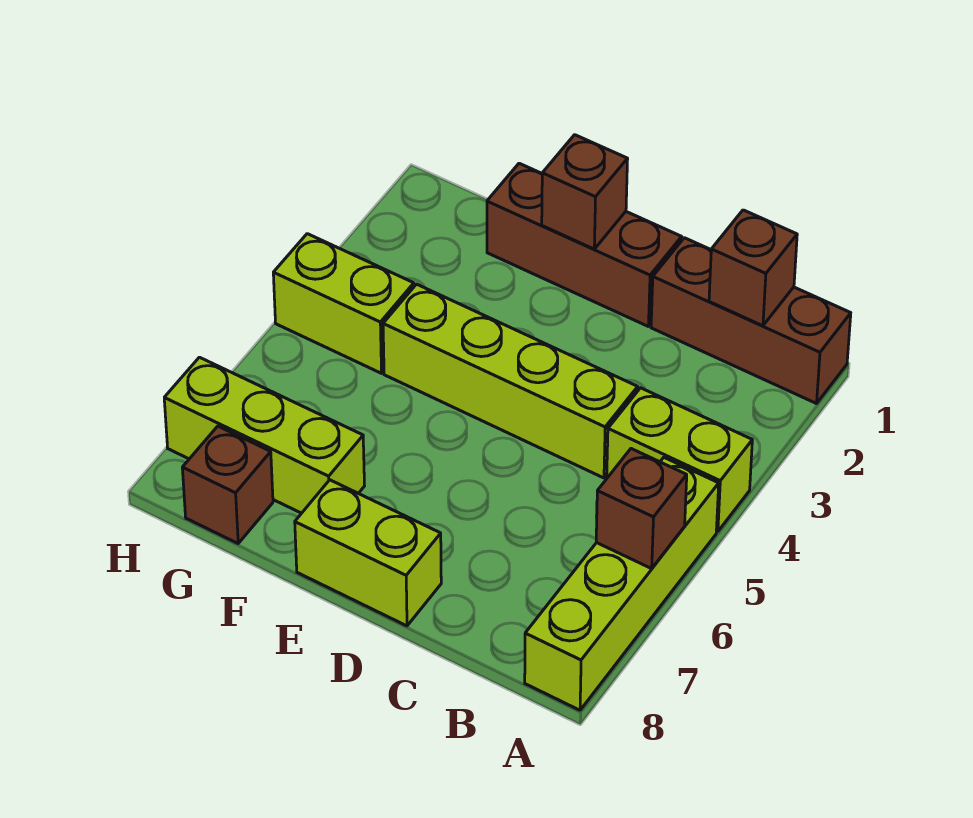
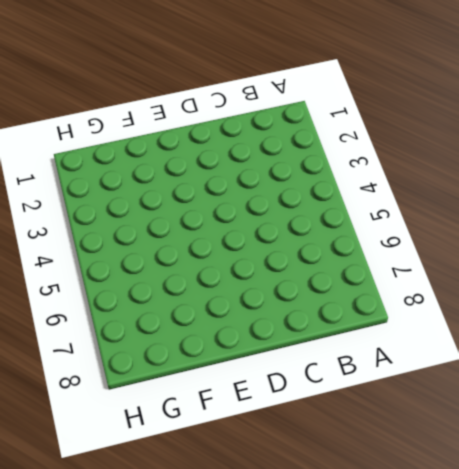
none -> brown 1x3 brick [651,238,851,404]
none -> lime 1x2 brick [607,388,752,532]
none -> lime 1x4 brick [525,458,719,710]

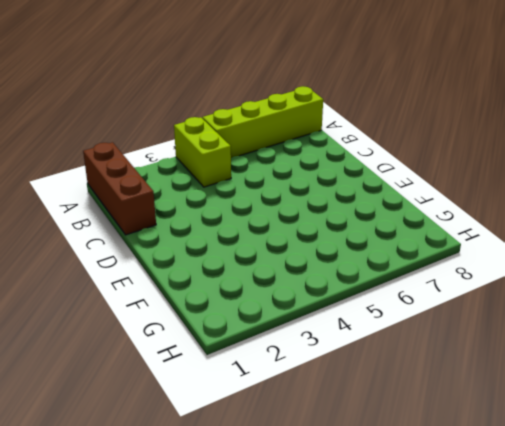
none -> lime 1x4 brick [383,284,638,478]
none -> brown 1x3 brick [487,163,682,326]
none -> lime 1x2 brick [295,480,441,626]

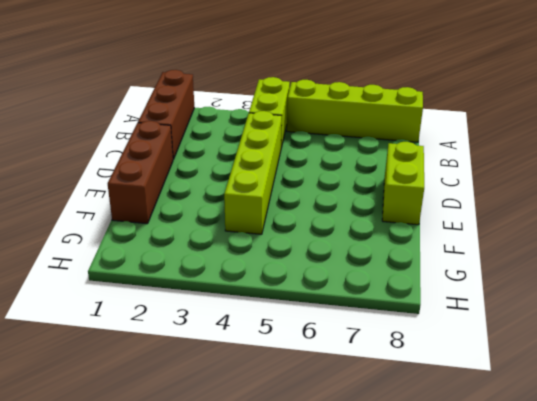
none -> lime 1x3 brick [164,357,364,513]
none -> lime 1x2 brick [273,234,414,373]
none -> brown 1x1 brick [182,426,273,543]

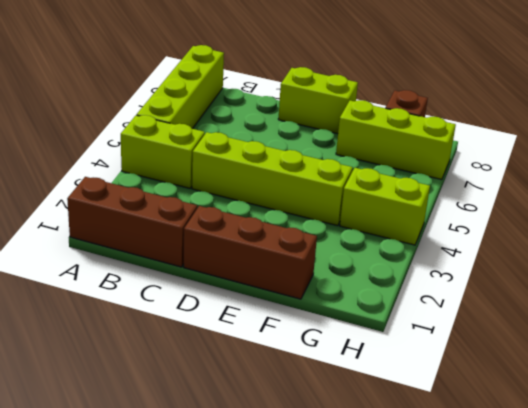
none -> brown 1x1 brick [596,449,687,569]
none -> brown 1x1 brick [709,210,797,326]
none -> brown 1x1 brick [542,135,628,249]

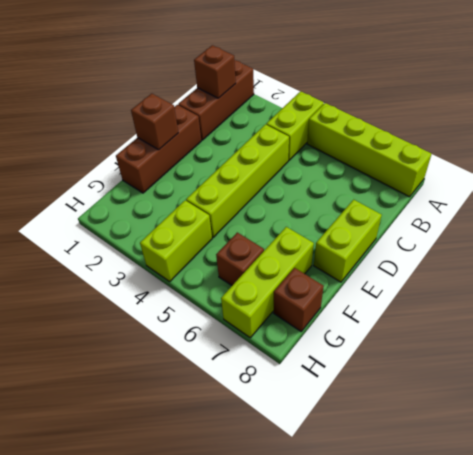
brown 1x1 brick [216,232,264,285] -> brown 1x1 brick moved to [596,449,687,569]

